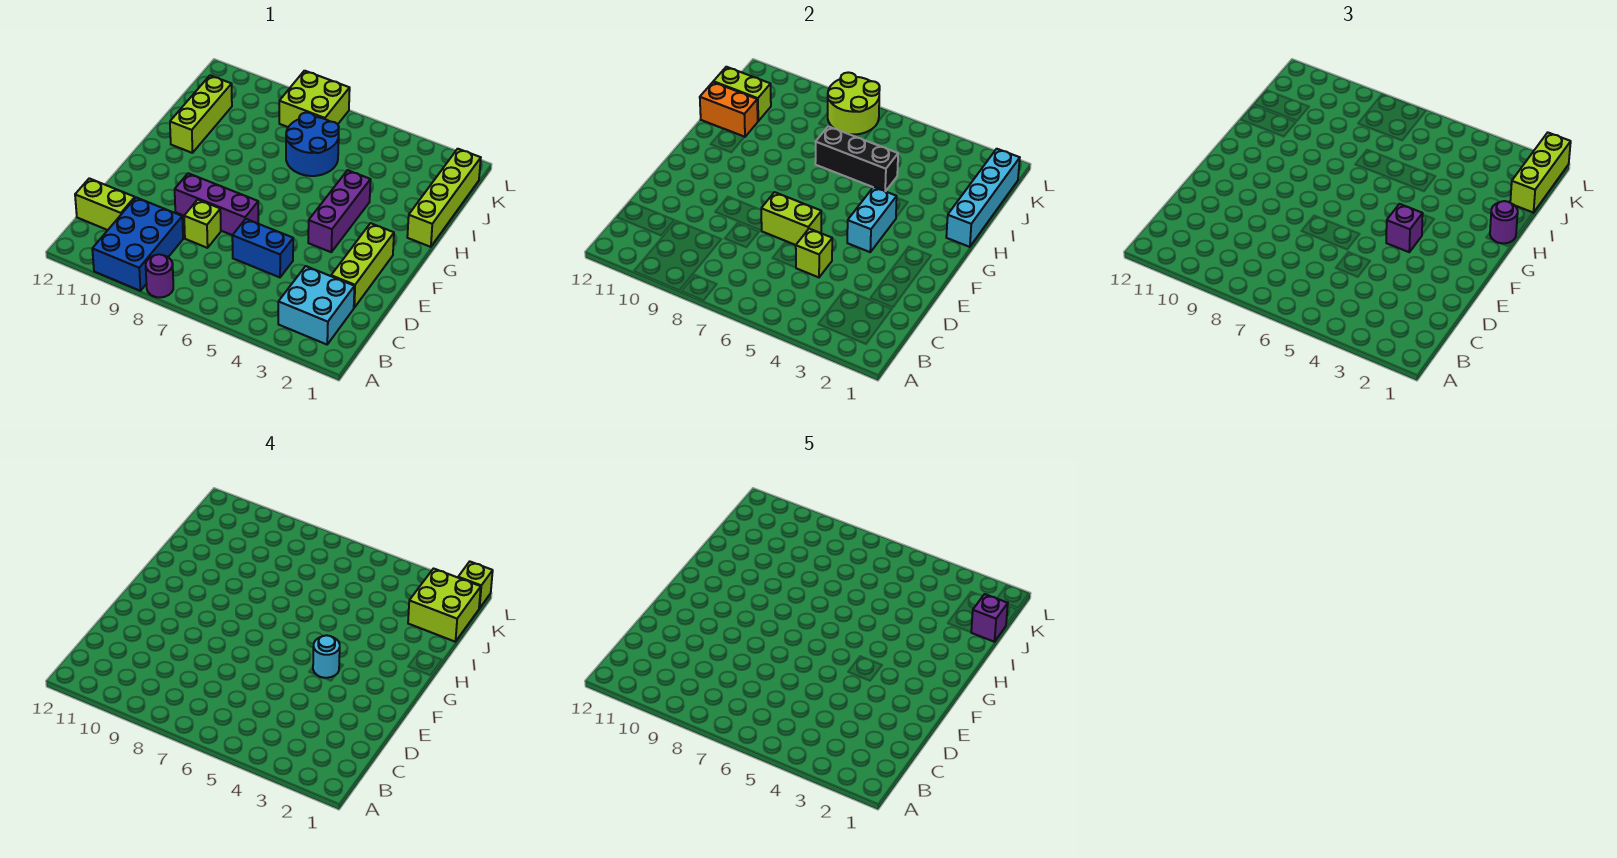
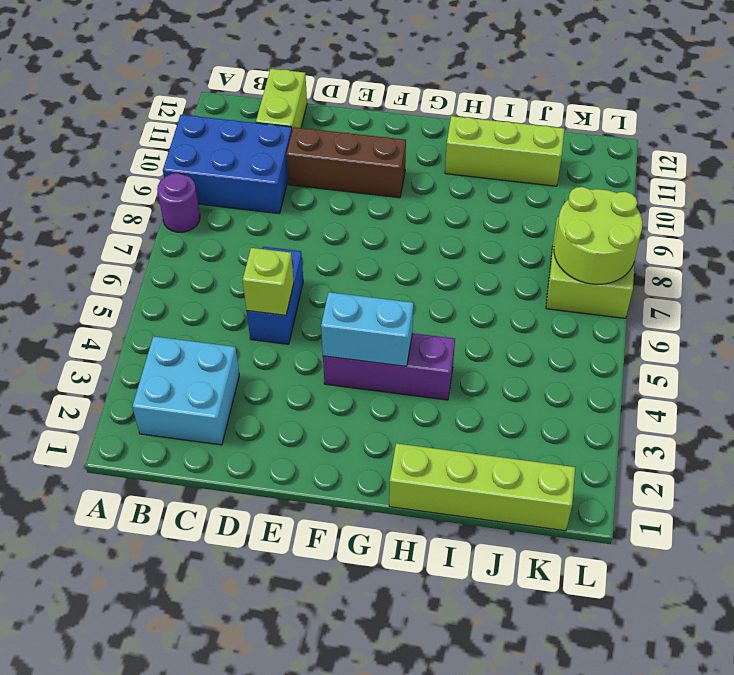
brown 1x3 brick [286,127,406,198] -> none
none -> lime 1x3 brick [331,223,394,308]
none -> lime 1x1 brick [184,200,221,248]
none -> purple 1x3 brick [175,173,258,235]

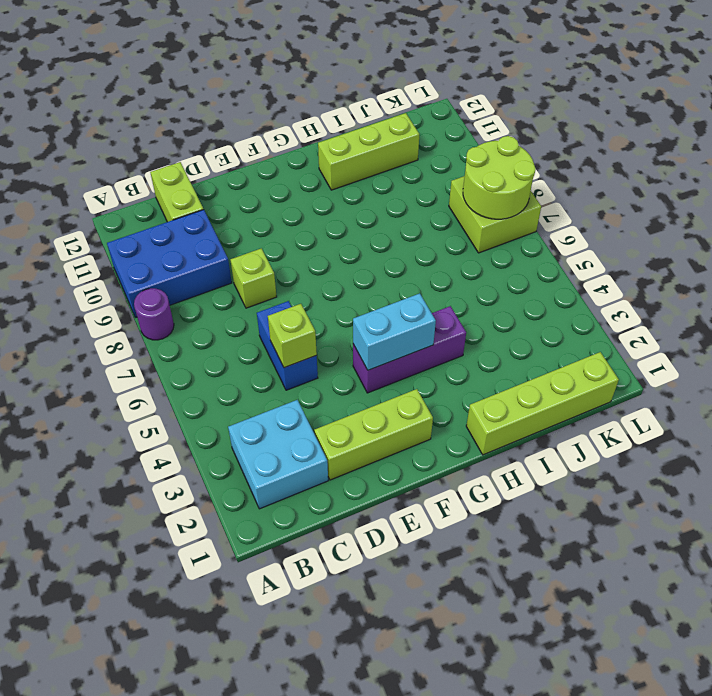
none -> purple 1x3 brick [175,173,258,235]
none -> blue 2x2 round brick [286,113,339,176]
none -> lime 1x2 brick [761,192,821,245]

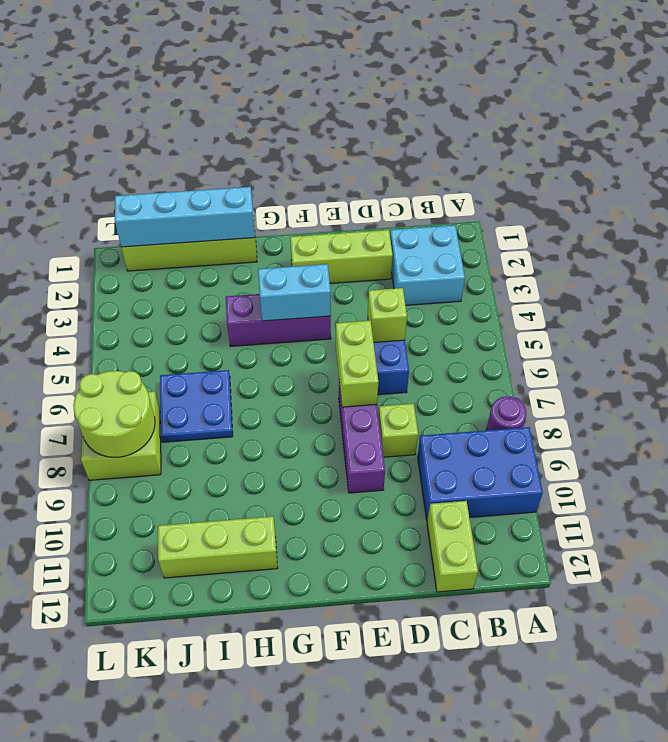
blue 2x2 plate [160,370,233,442] -> blue 2x2 round brick [286,113,339,176]
none -> black 1x3 brick [815,126,898,191]
none -> orange 1x2 brick [700,82,758,137]
none -> lime 1x2 brick [713,67,771,121]

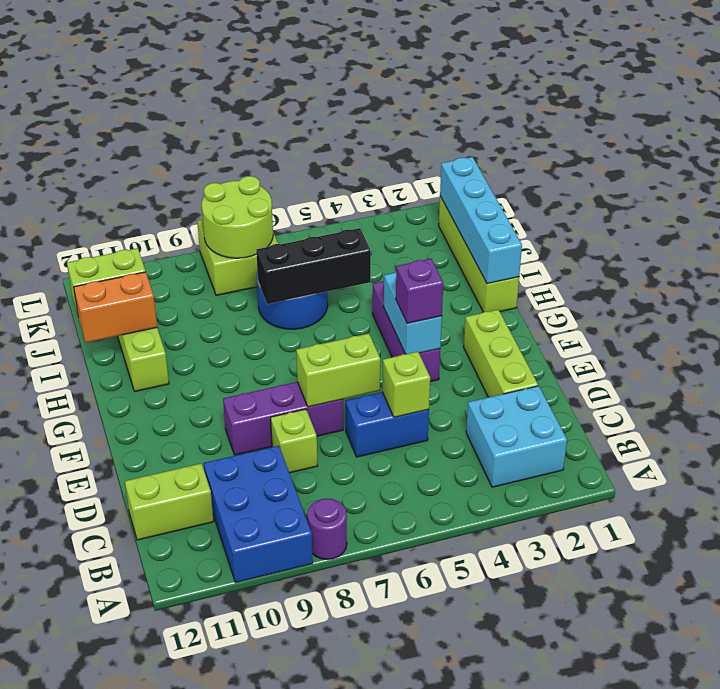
none -> purple 1x1 round brick [1490,201,1518,244]
none -> lime 1x3 brick [1510,133,1571,213]
none -> cyan 1x1 round brick [313,635,340,678]

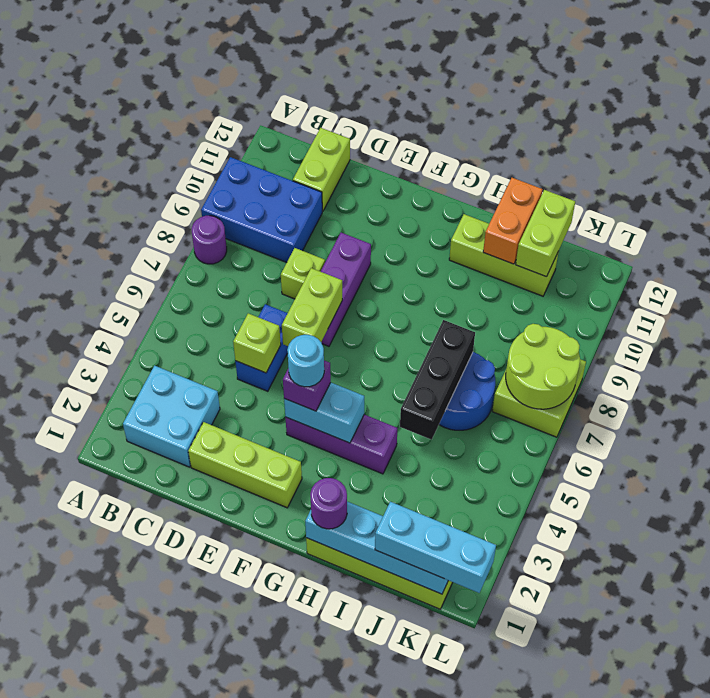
cyan 1x3 brick [375,502,496,593] -> lime 1x3 brick [1510,133,1571,213]
none -> lime 2x2 brick [408,569,481,642]
none -> lime 1x1 brick [458,562,493,608]
none -> purple 1x1 brick [971,594,1008,642]

